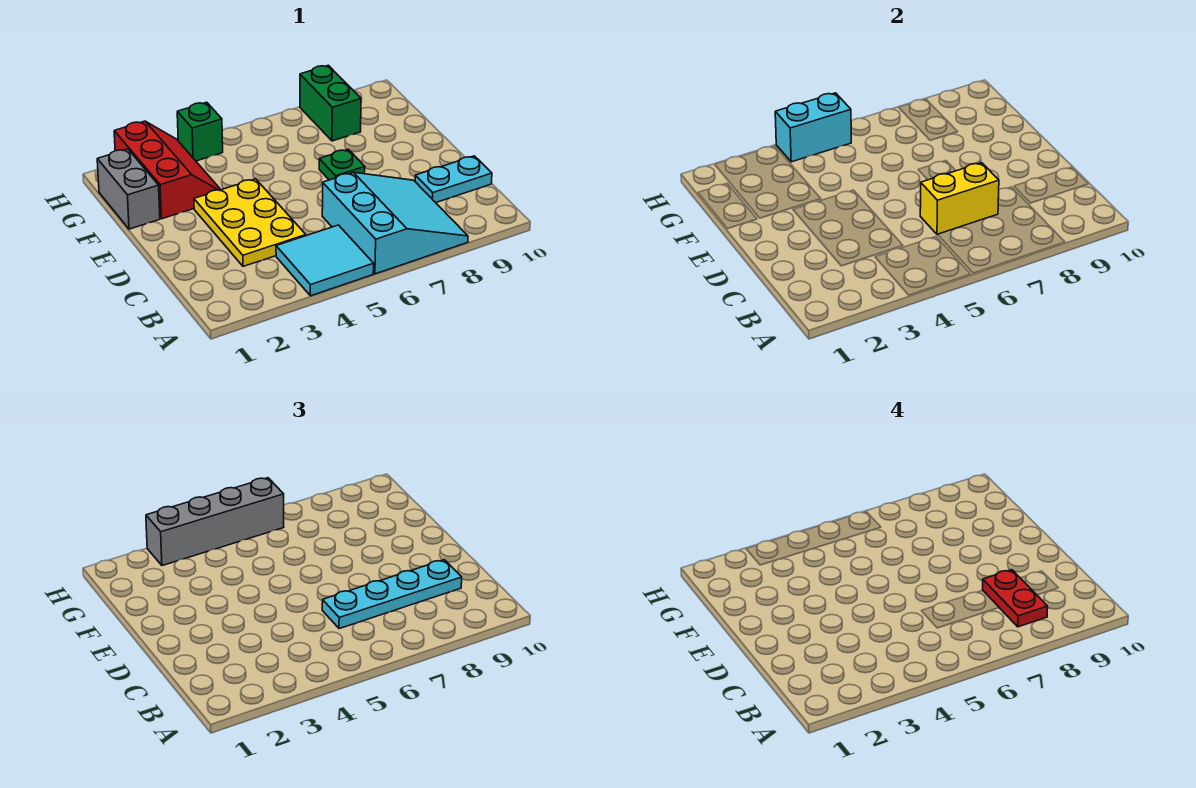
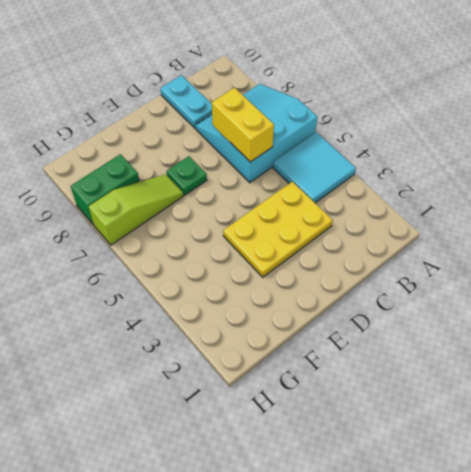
lime 1x3 slope [88,174,183,245] -> none
none -> grey 1x2 brick [97,149,160,229]
none -> red 2x3 slope [114,121,221,219]
none -> green 1x1 brick [177,102,223,161]

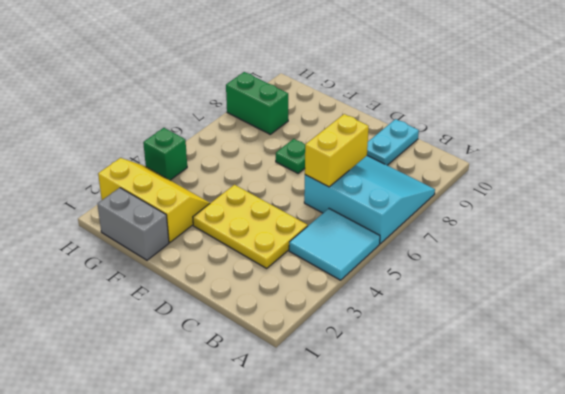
yellow 2x3 slope [98,158,210,242] -> red 2x3 slope [114,121,221,219]
none -> cyan 1x2 brick [775,93,851,162]
none -> cyan 1x4 plate [322,560,462,629]
none -> grey 1x4 brick [146,478,284,566]

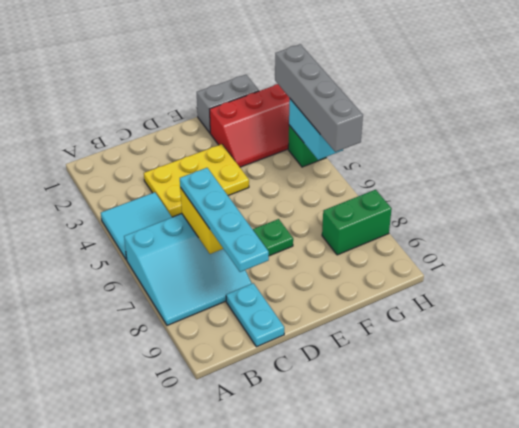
none -> red 1x2 plate [983,570,1048,627]

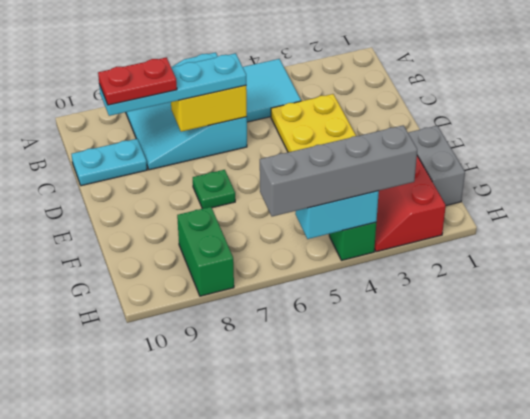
red 1x2 plate [98,57,177,105] -> red 1x2 plate turned to [983,570,1048,627]

